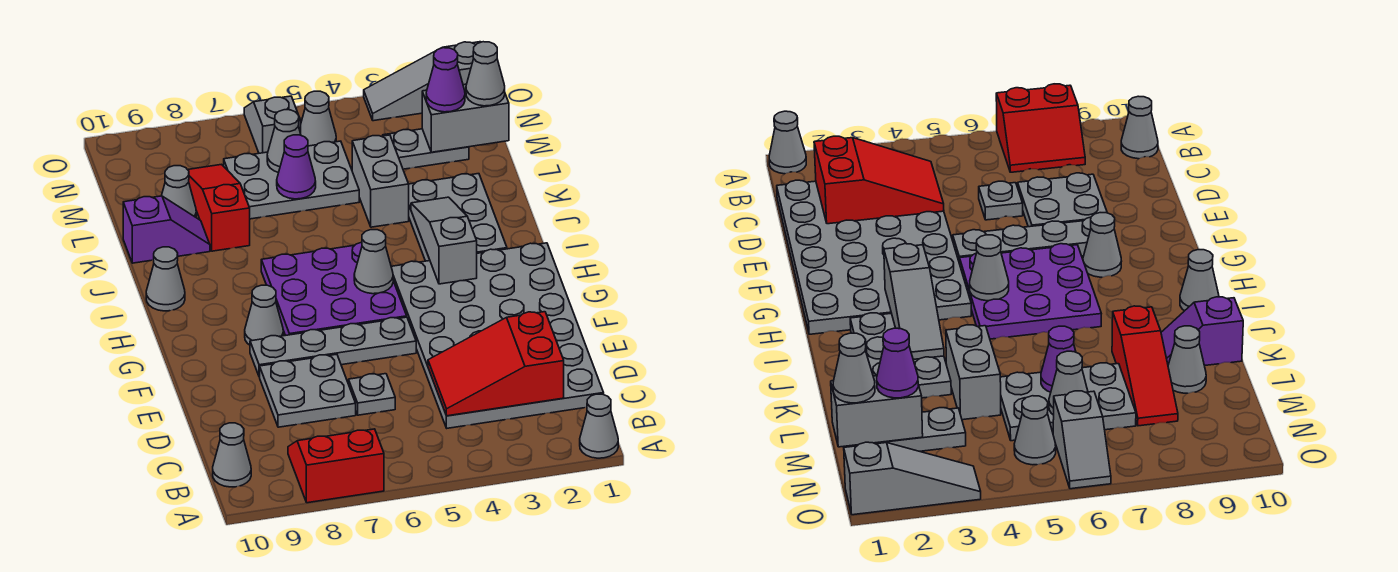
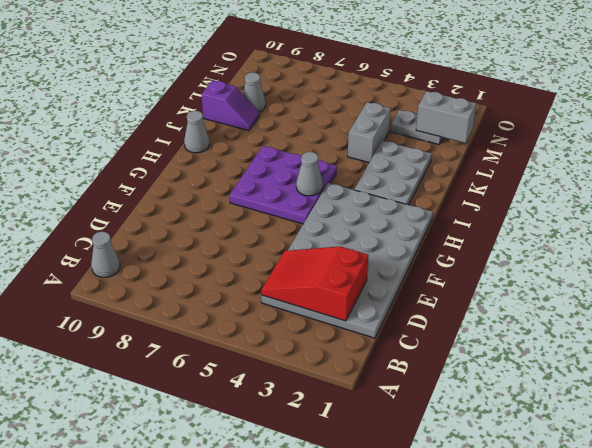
none -> grey 1x1 cone [580,394,618,458]
none -> red 2x2 slope [288,429,384,503]
none -> grey 1x1 plate [349,374,395,415]

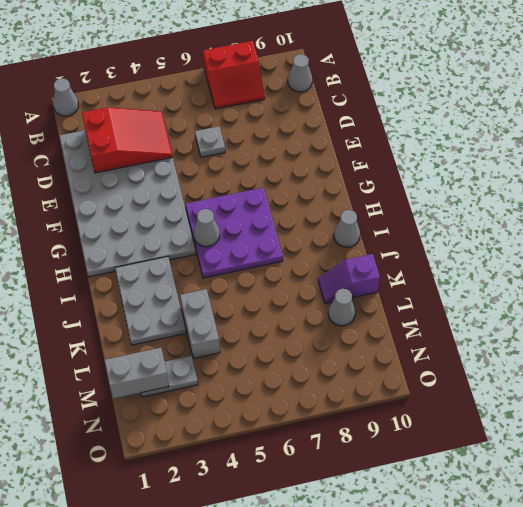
none -> grey 2x2 plate [260,354,356,427]
none -> grey 1x4 plate [250,317,416,377]
none -> grey 1x1 cone [245,285,283,345]

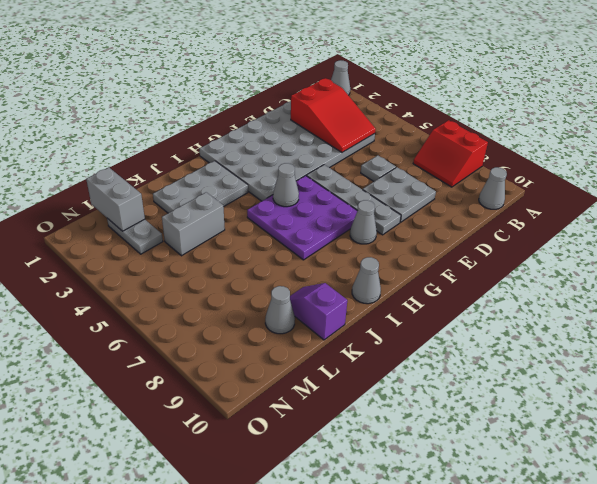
none -> red 1x3 slope [188,164,250,251]
none -> grey 2x3 plate [224,141,359,219]
none -> grey 1x1 cone [301,91,336,146]

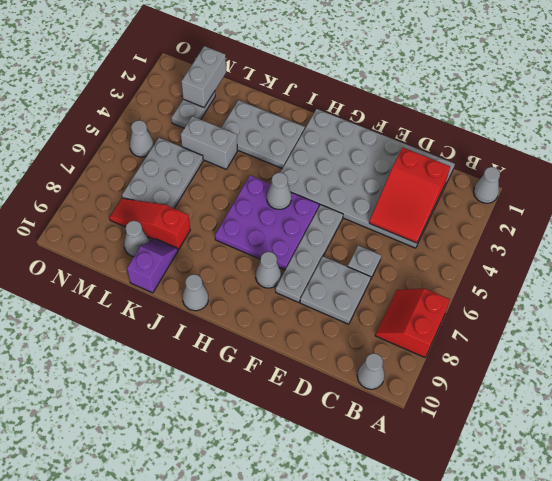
none -> grey 1x2 slope [244,96,301,153]
none -> grey 1x3 slope [364,42,481,121]
none -> grey 1x3 slope [411,197,477,284]

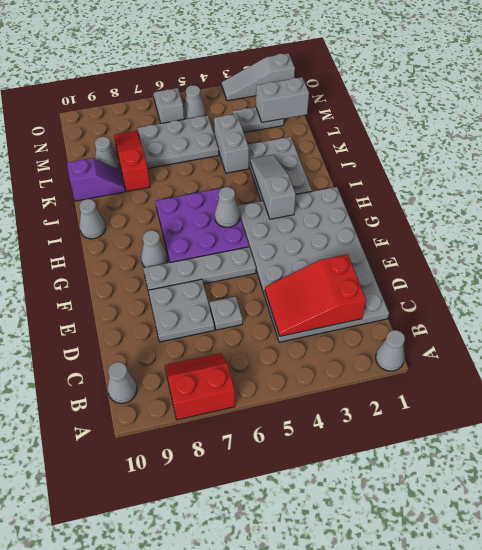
none -> purple 1x1 cone [277,135,316,199]
none -> grey 1x1 cone [267,110,301,173]
none -> grey 1x1 cone [466,42,505,106]

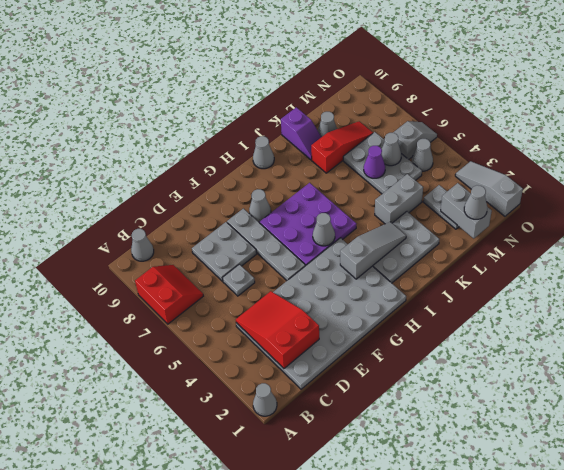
none -> purple 1x1 cone [426,48,465,112]

